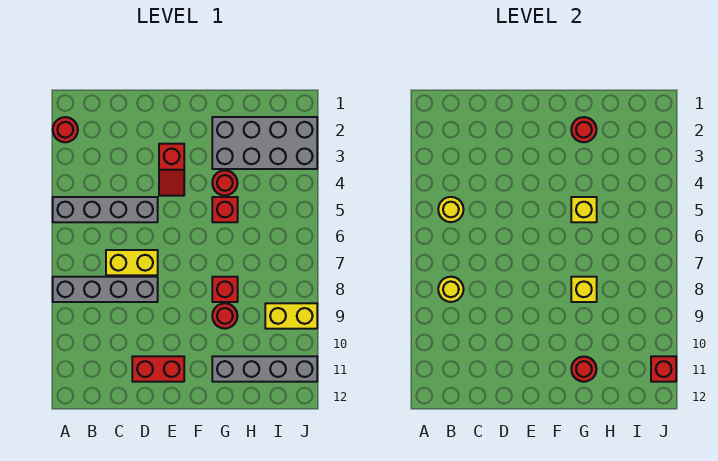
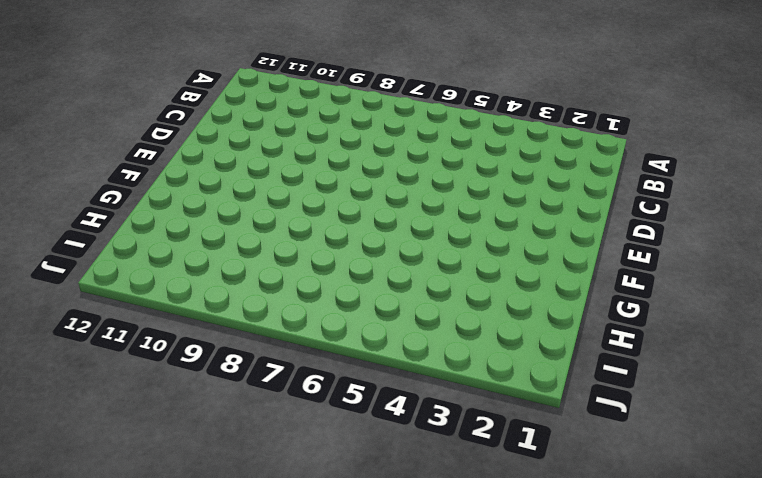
none -> red 1x1 round brick [53,117,78,142]
none -> grey 1x4 brick [53,197,158,222]
none -> grey 1x4 brick [53,277,158,302]

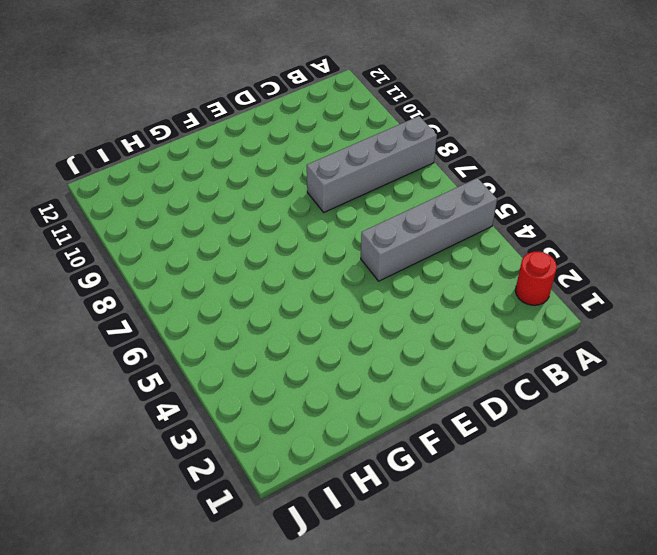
none -> yellow 1x2 brick [106,250,158,275]
none -> red 1x2 brick [132,356,184,382]
none -> red 1x2 slope [159,144,184,196]

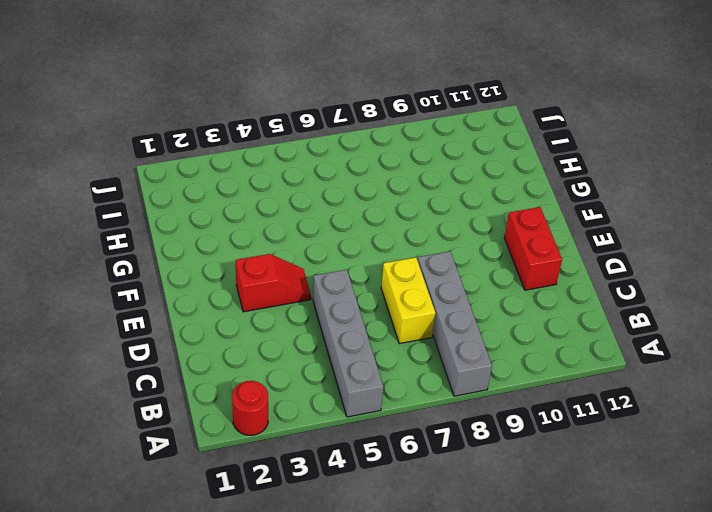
none -> grey 2x4 brick [212,117,317,169]
none -> red 1x1 round brick [212,170,237,196]
none -> red 1x1 brick [212,197,238,222]

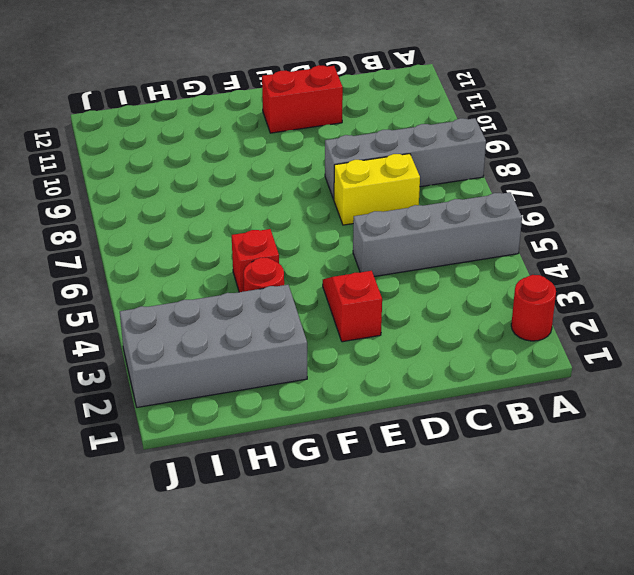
none -> red 1x1 brick [212,277,238,302]
none -> red 1x1 round brick [212,303,237,329]
none -> grey 1x4 brick [212,356,317,382]

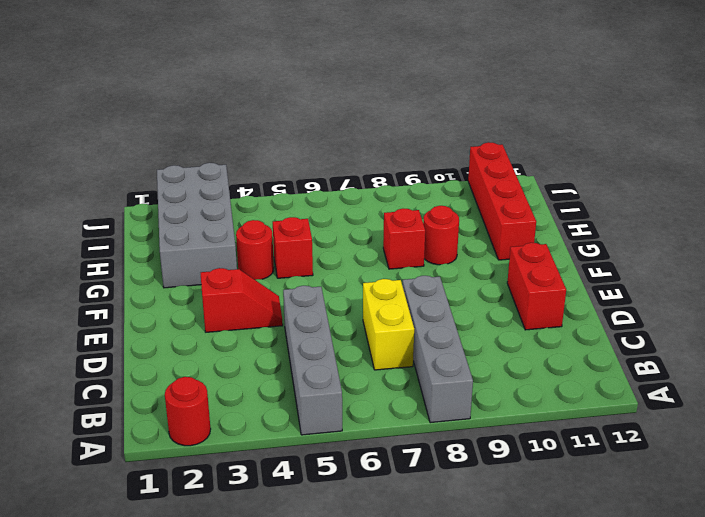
red 1x4 brick [468,142,536,260] -> grey 1x4 brick [212,356,317,382]
none -> yellow 1x2 brick [265,303,317,329]
none -> yellow 1x1 round brick [438,197,464,222]
none -> yellow 1x1 round brick [438,277,464,302]

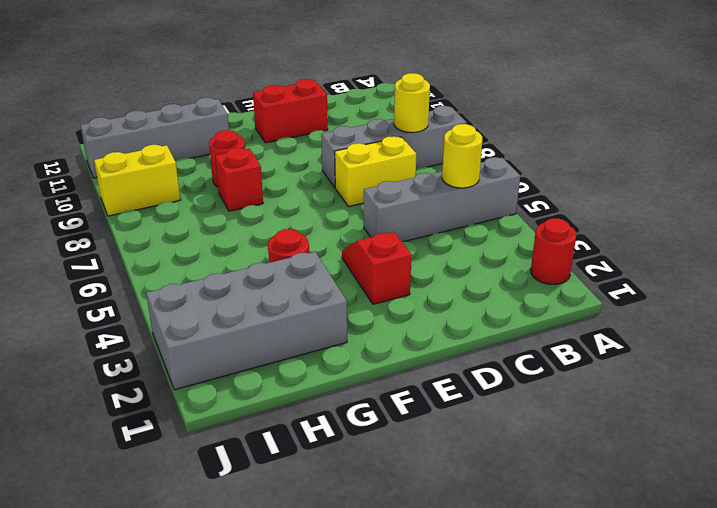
none -> red 1x1 brick [212,197,238,222]
none -> red 1x1 round brick [571,117,597,142]
none -> yellow 1x1 brick [571,197,597,222]

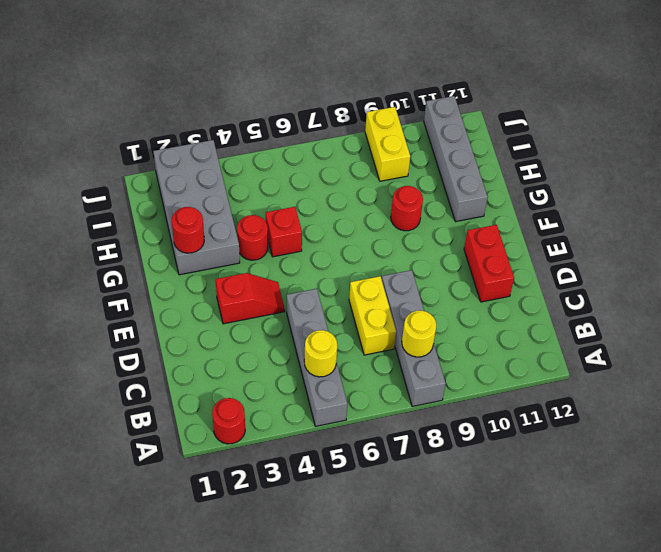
none -> red 1x1 brick [212,277,238,302]
none -> yellow 1x1 brick [571,197,597,222]
none -> yellow 1x1 brick [571,277,597,302]

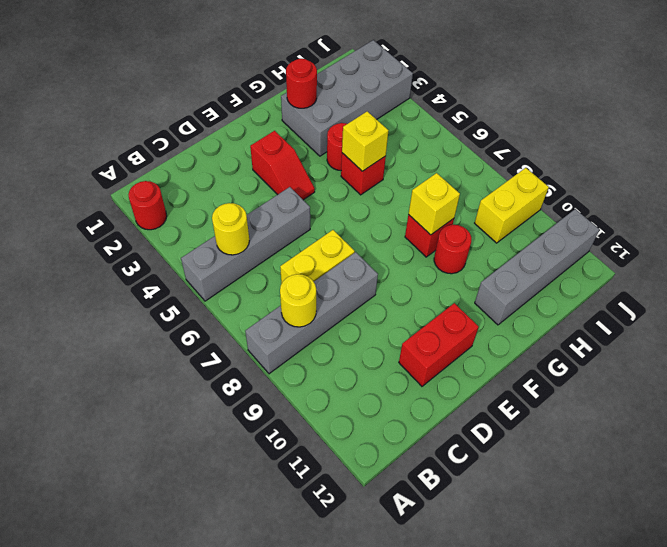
none -> red 1x1 round brick [571,357,596,382]
none -> red 1x1 brick [651,356,676,382]

